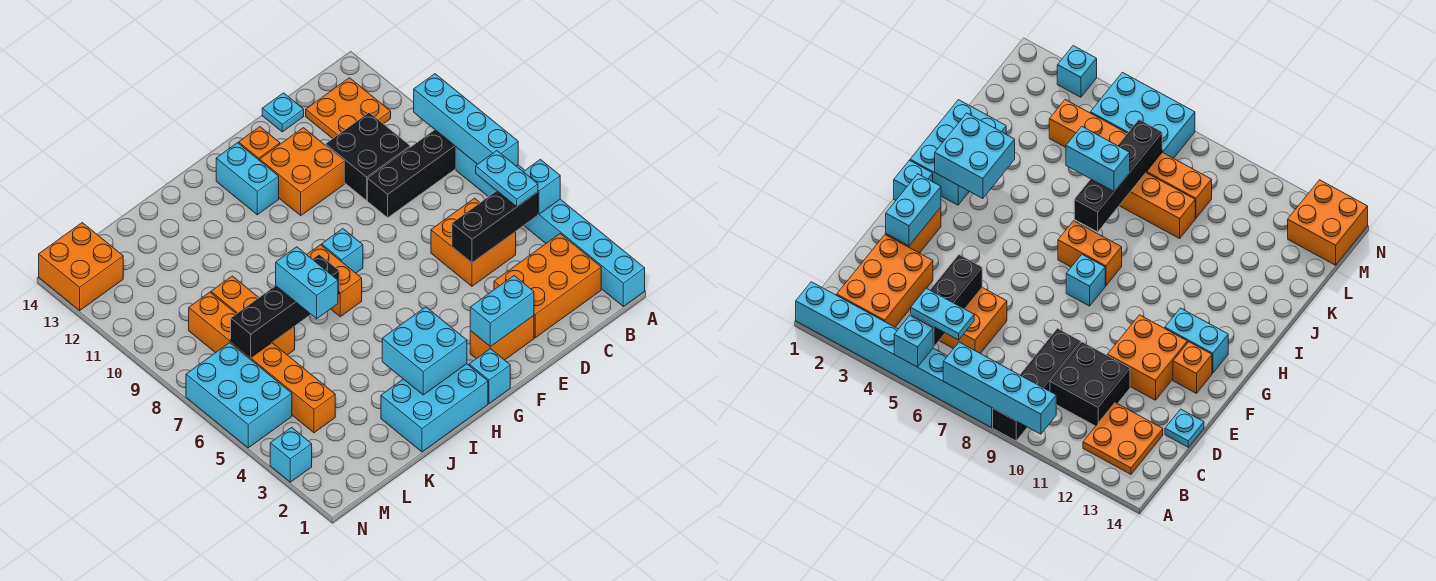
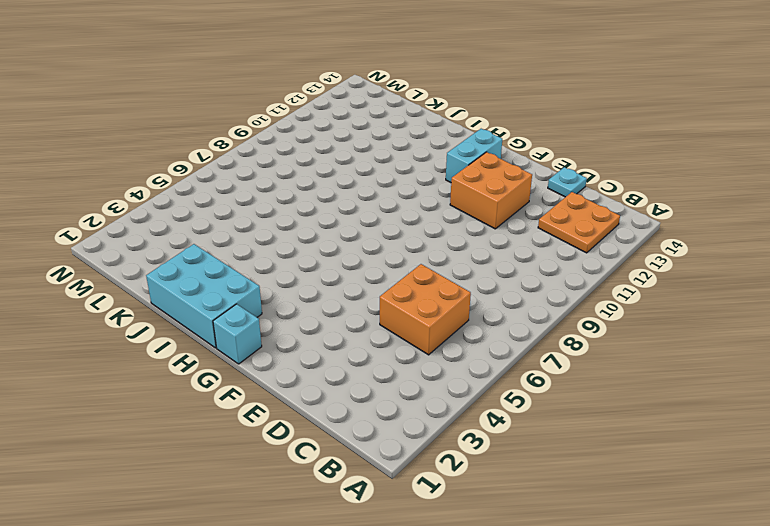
none -> cyan 1x8 brick [456,147,645,306]
none -> black 1x4 brick [368,130,456,218]
none -> orange 2x3 brick [494,234,601,338]

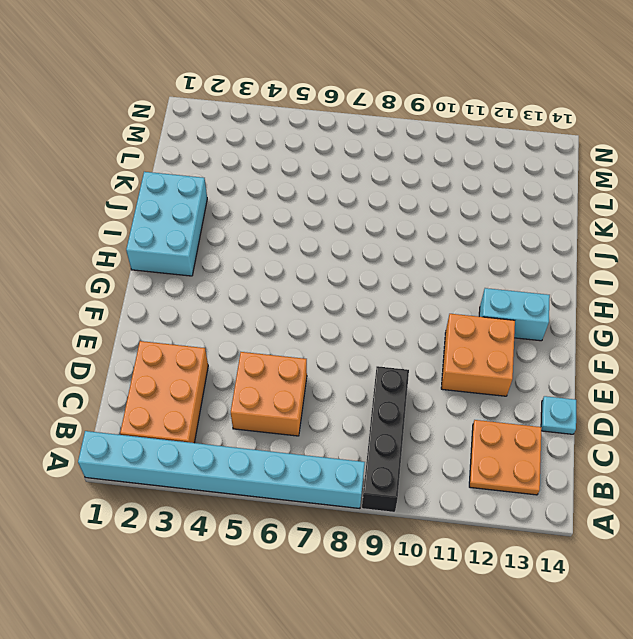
none -> black 2x2 brick [326,113,410,200]
none -> orange 1x2 brick [470,316,534,360]
none -> orange 1x1 brick [239,127,280,160]

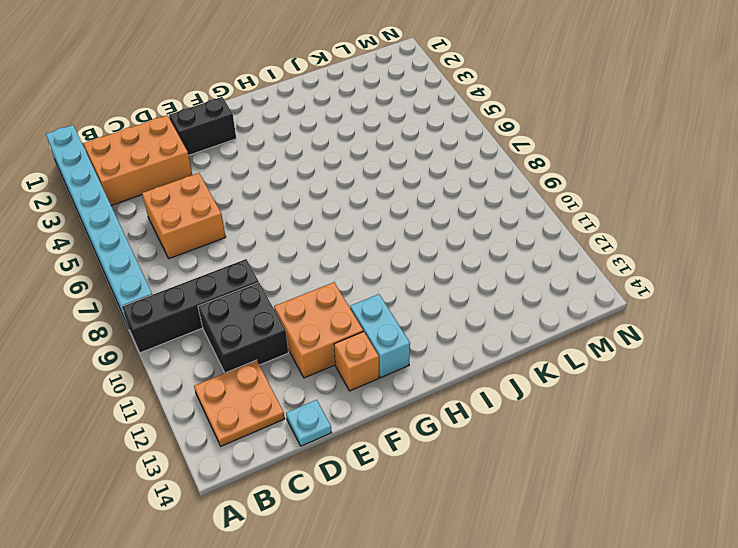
black 1x2 brick [169,97,236,155] -> orange 1x2 brick [470,316,534,360]
none -> cyan 1x1 brick [469,349,510,403]
none -> cyan 1x1 brick [322,229,363,273]
none -> cyan 2x3 brick [381,364,488,452]

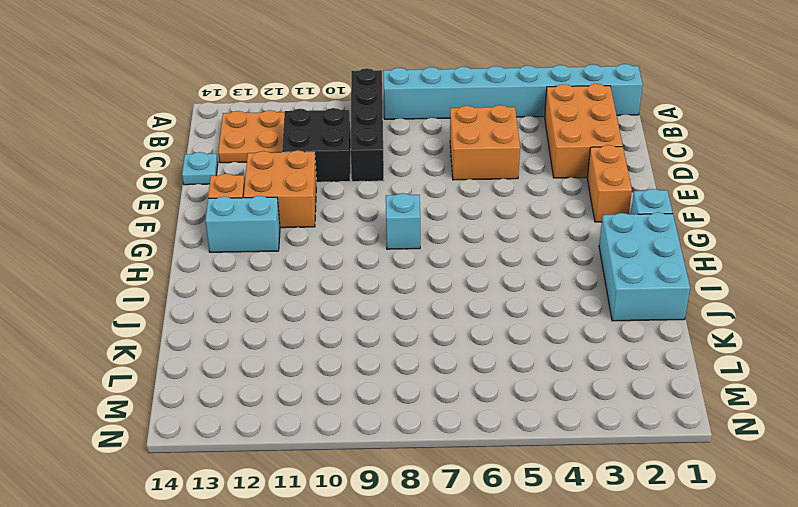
none -> orange 1x2 brick [307,245,362,317]
none -> orange 1x3 brick [211,276,295,355]
none -> orange 1x6 brick [189,292,335,433]

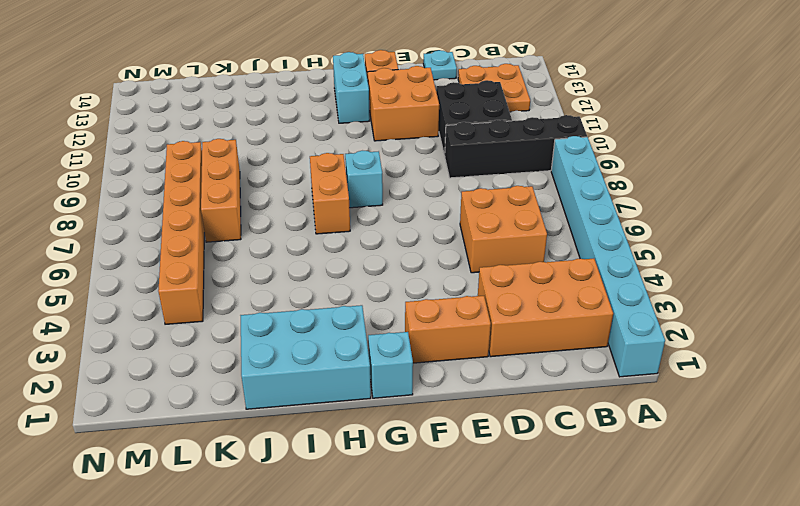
none -> cyan 2x3 brick [186,343,292,448]
none -> orange 2x2 brick [39,223,123,310]
none -> cyan 1x1 brick [270,427,312,482]

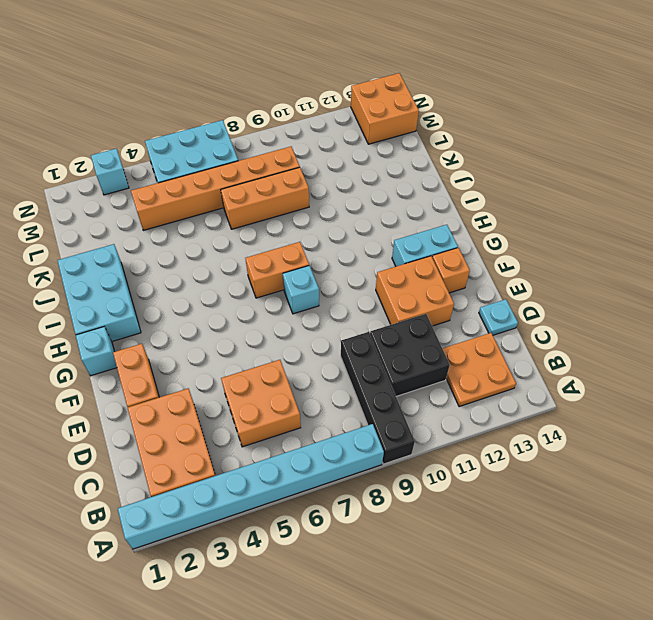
none -> cyan 1x1 brick [523,159,560,214]
none -> cyan 1x4 brick [414,74,518,166]
none -> black 1x3 brick [452,191,538,263]

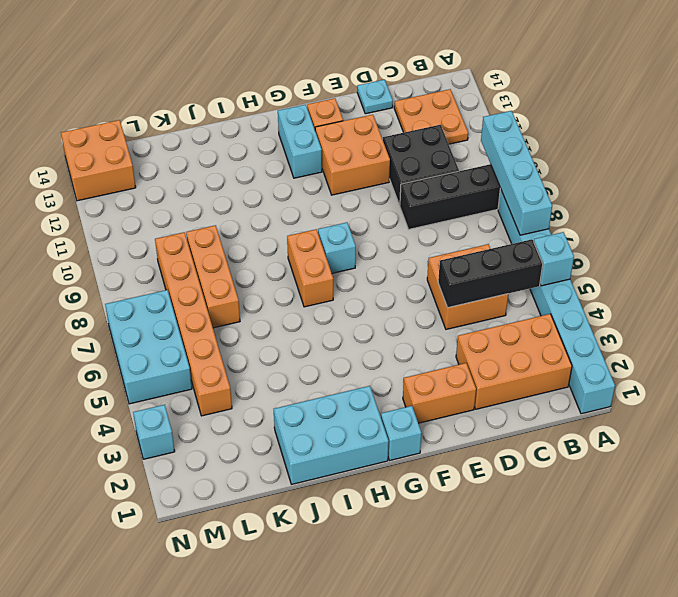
none -> cyan 1x2 brick [470,276,534,347]
none -> cyan 2x2 brick [382,307,467,395]
none -> black 1x4 brick [231,254,339,358]

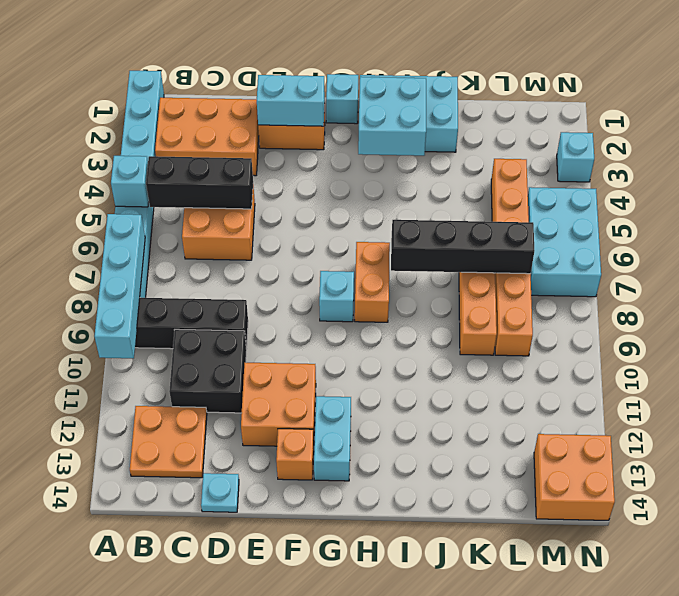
none -> cyan 1x2 plate [476,151,538,207]
none -> cyan 1x2 brick [276,247,338,319]

